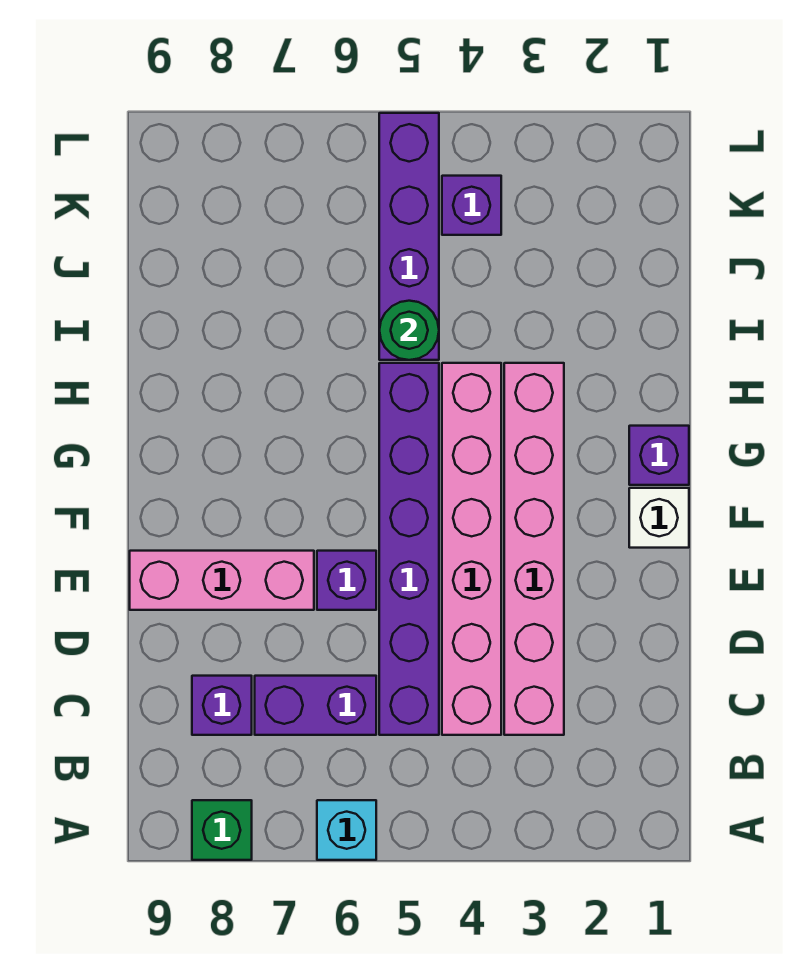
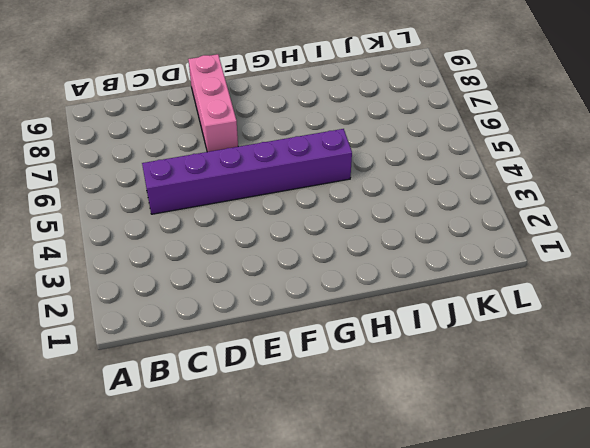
none -> cyan 1x1 brick [317,800,376,860]
none -> green 1x1 brick [192,800,252,860]
none -> pink 1x6 brick [504,363,564,735]

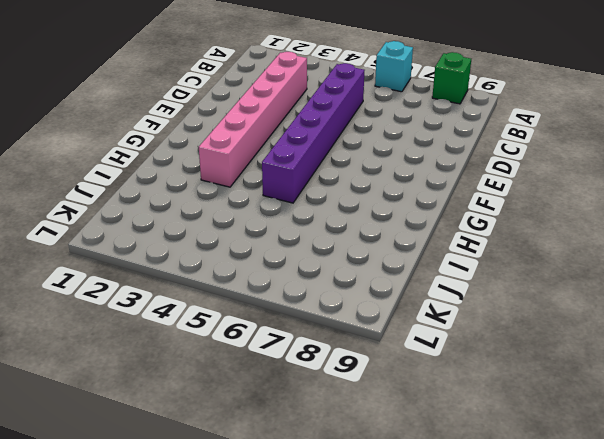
none -> pink 1x6 brick [442,363,501,735]
none -> purple 1x2 brick [255,676,376,735]
none -> purple 1x1 brick [192,676,252,735]

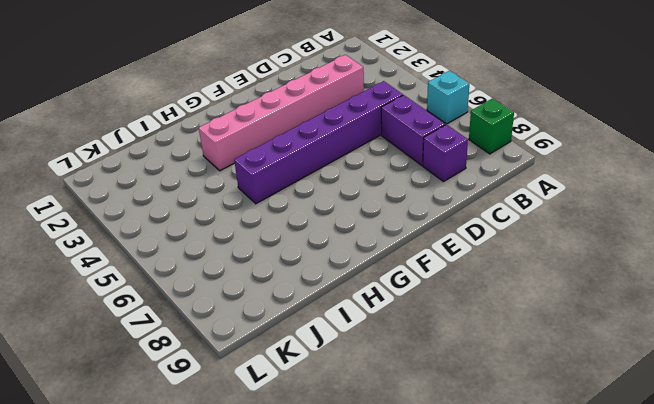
none -> pink 1x6 brick [442,363,501,735]
none -> purple 1x1 brick [317,551,376,610]
none -> pink 1x3 brick [130,551,314,610]

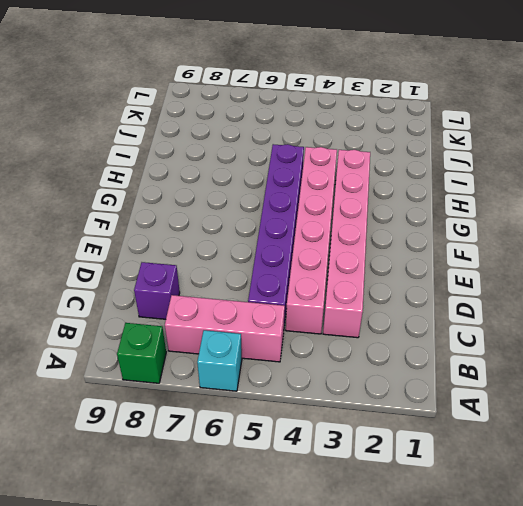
pink 1x3 brick [165,295,285,362] -> pink 1x3 brick moved to [130,551,314,610]
none -> purple 1x2 brick [255,676,376,735]
none -> purple 1x1 brick [317,551,376,610]
none -> white 1x1 brick [629,488,689,548]

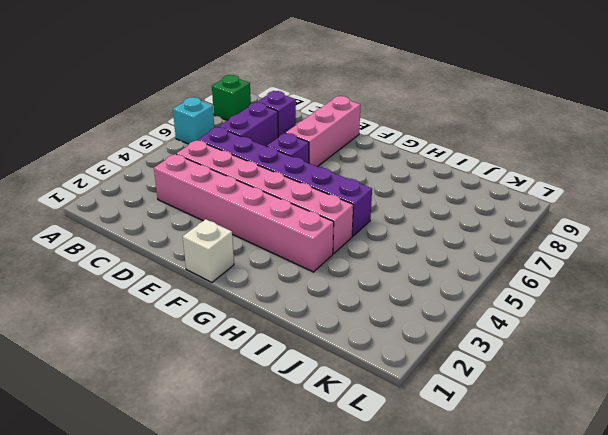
none -> purple 1x1 brick [629,426,689,485]
none -> purple 1x4 brick [379,113,439,360]
none -> purple 1x1 brick [442,176,501,235]

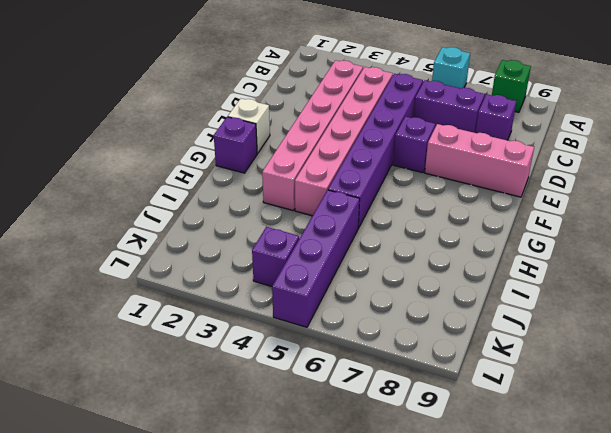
none -> green 1x1 round brick [380,301,439,360]

